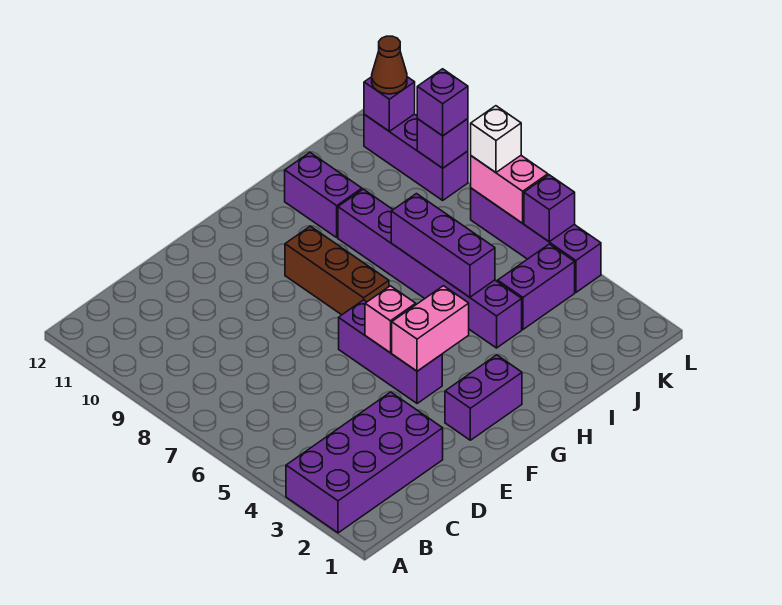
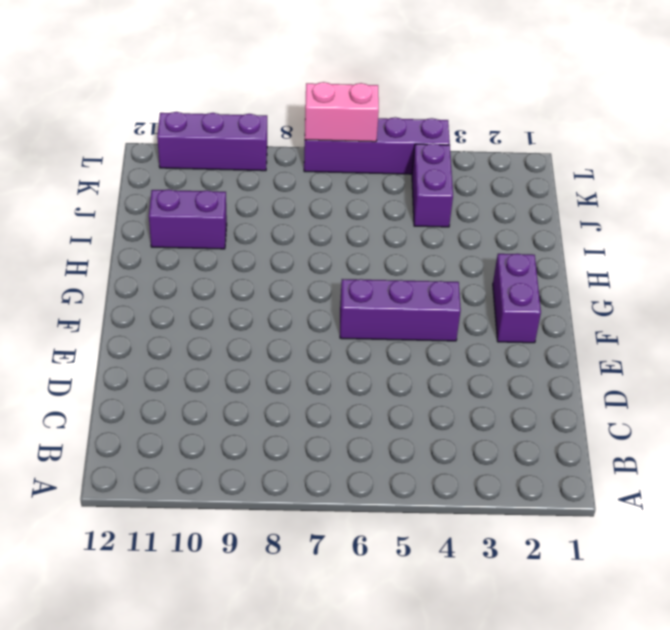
none -> purple 2x4 brick [286,392,443,533]
none -> brown 1x3 brick [285,226,389,315]
none -> purple 1x6 brick [338,189,522,348]

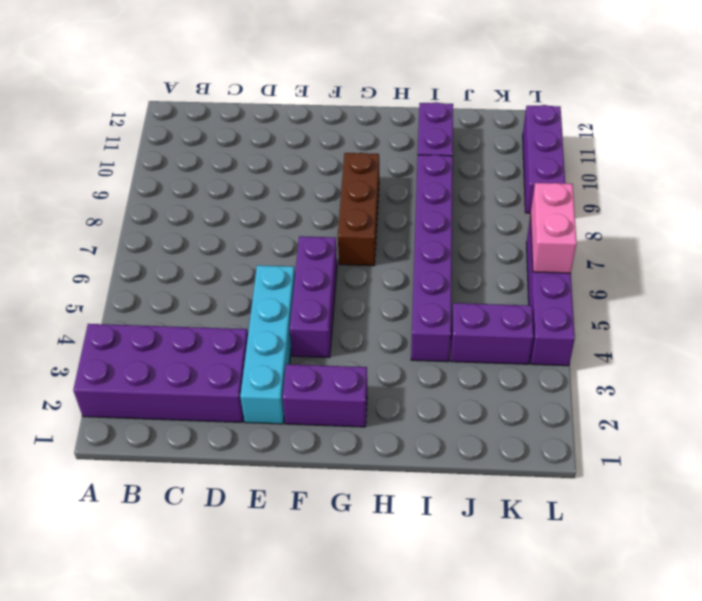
cyan 1x4 brick [240,265,295,424] -> none
none -> pink 1x2 brick [392,286,469,371]
none -> pink 1x1 brick [365,286,416,353]
none -> purple 1x3 brick [391,194,495,297]

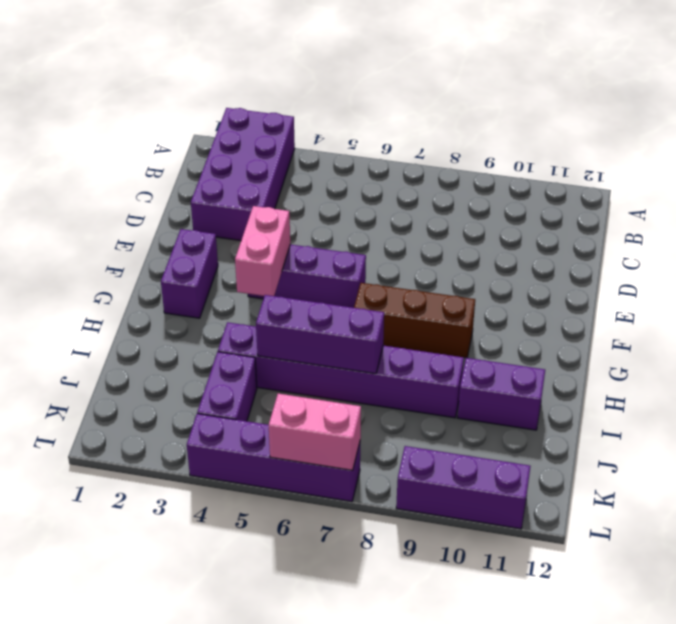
none -> pink 1x1 brick [365,286,416,353]
none -> purple 1x1 brick [524,175,575,242]
none -> purple 1x1 brick [417,119,468,168]

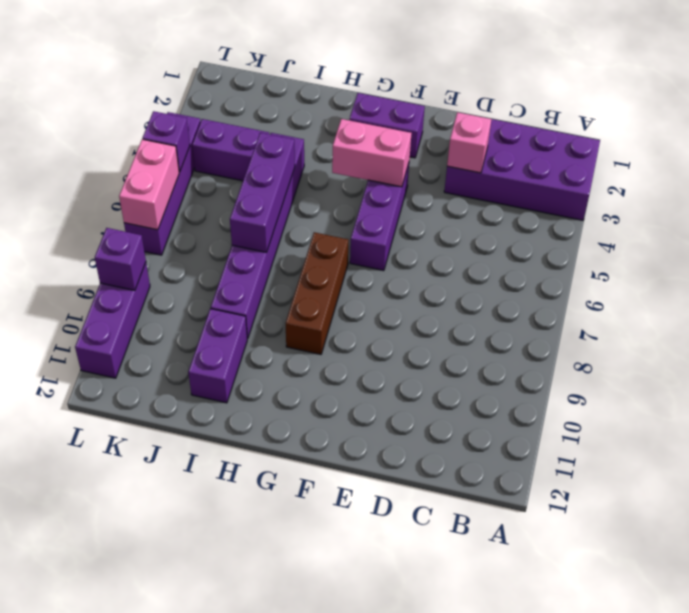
pink 1x1 brick [447,112,491,173] -> pink 1x1 brick moved to [365,286,416,353]
none -> purple 1x1 brick [364,77,415,131]
none -> white 1x1 brick [471,106,521,172]
none -> purple 1x1 brick [417,69,468,136]

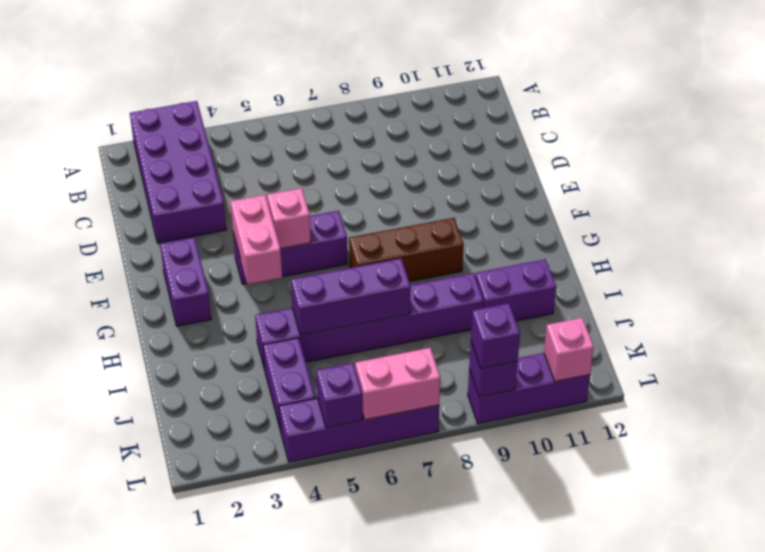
pink 1x1 brick [544,318,594,382] -> purple 1x1 brick [364,77,415,131]
none -> white 1x1 brick [471,106,521,172]
none -> brown 1x1 cone [372,36,407,94]

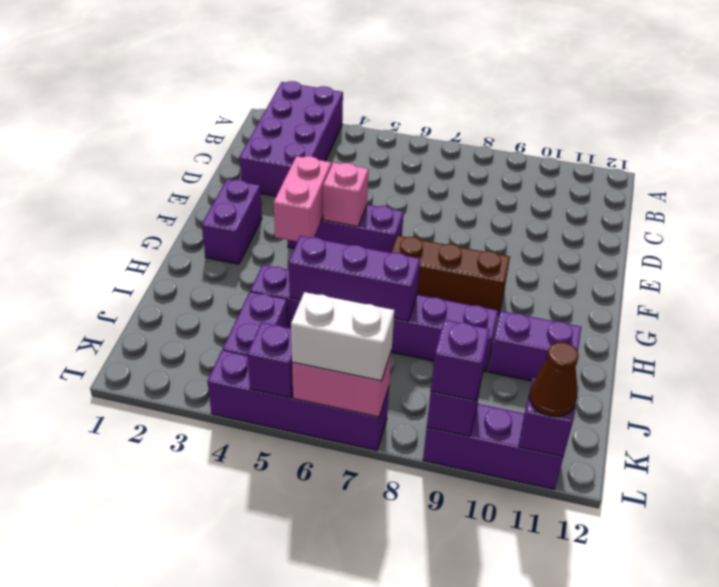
white 1x2 brick [291,292,394,381] -> white 1x1 brick [471,106,521,172]

